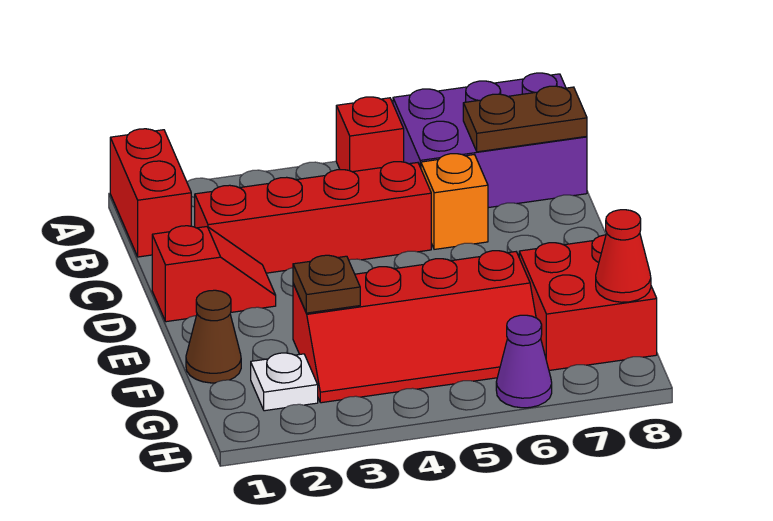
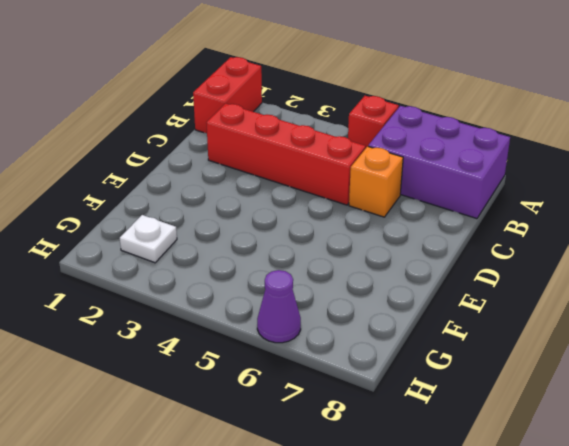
none -> red 1x2 slope [152,226,276,322]
none -> brown 1x1 cone [186,290,241,383]
none -> red 2x4 slope [293,251,536,403]

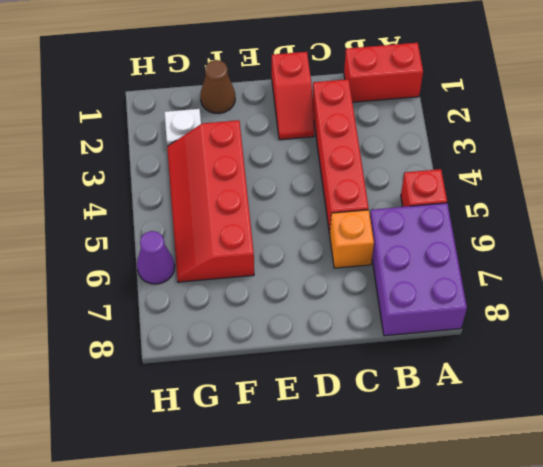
none -> red 2x2 brick [519,235,657,370]
none -> brown 1x2 plate [463,86,587,152]
none -> brown 1x1 plate [293,255,360,313]

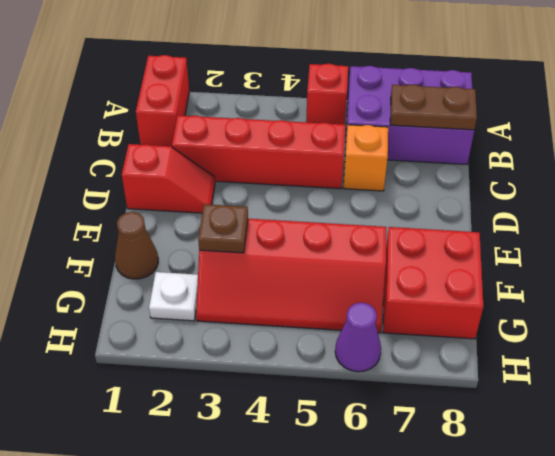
none -> red 1x1 cone [596,210,651,302]

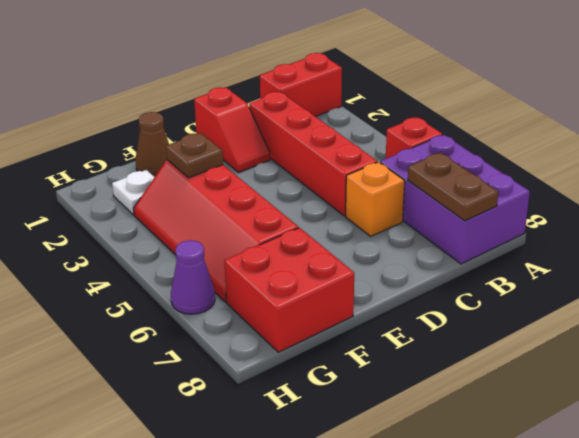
none -> red 1x1 cone [596,210,651,302]

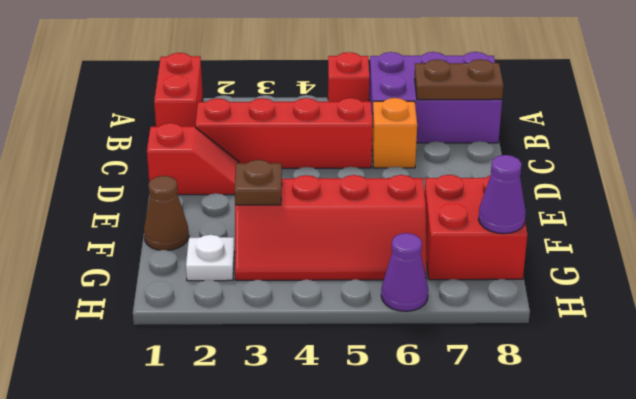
purple 1x1 cone [478,155,526,234] -> red 1x1 cone [596,210,651,302]

